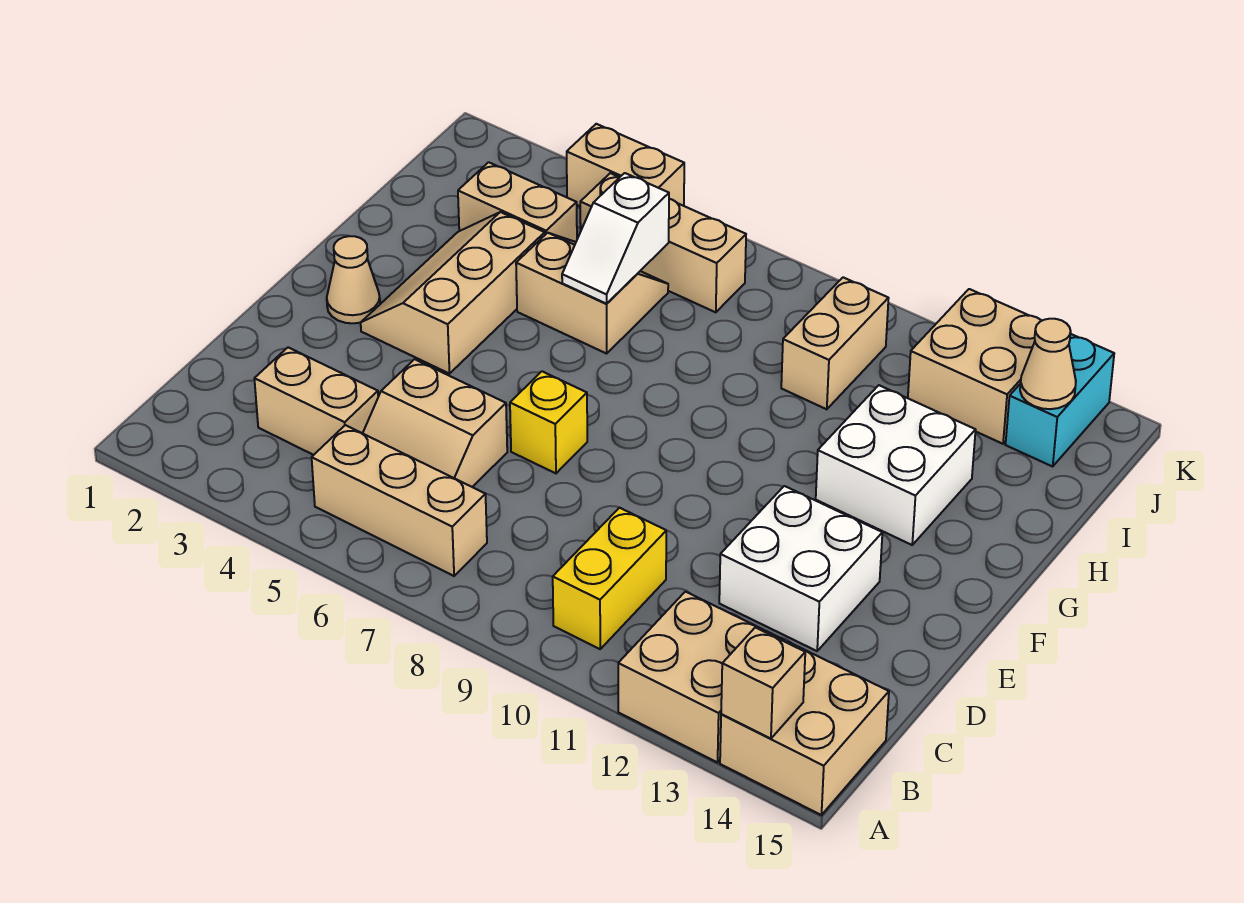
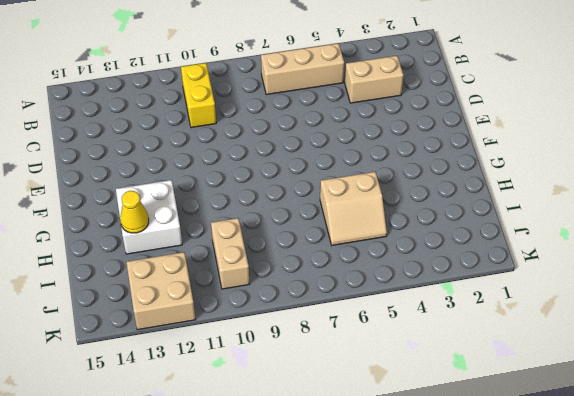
yellow 1x1 cone [120,191,149,233] -> none
none -> tan 2x2 brick [618,592,785,762]
none -> tan 2x2 brick [720,641,889,815]
none -> tan 2x2 slope [363,359,507,487]

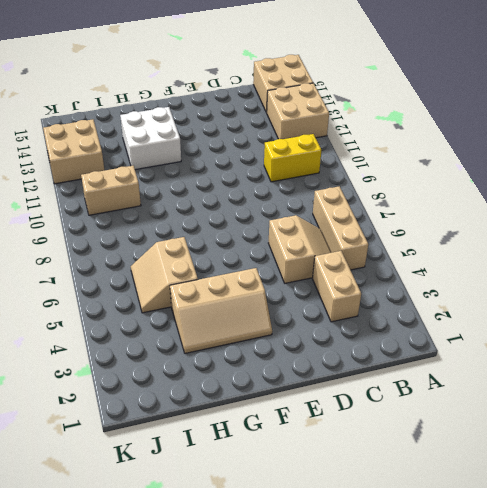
none -> white 2x2 brick [719,486,882,651]
none -> yellow 1x1 brick [510,371,587,473]
none -> tan 1x1 cone [327,236,380,323]

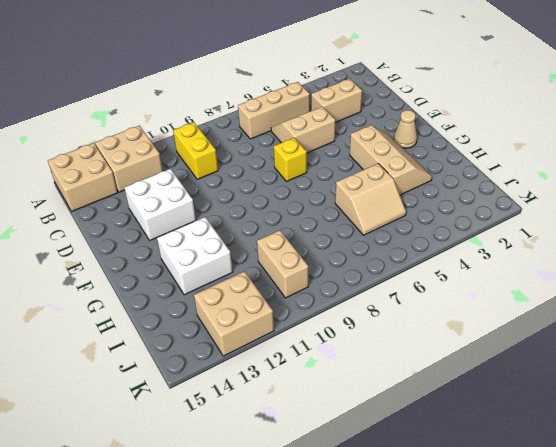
none -> tan 1x2 brick [458,162,577,242]
none -> tan 1x3 brick [580,173,746,312]
none -> cyan 1x2 brick [1006,334,1114,466]

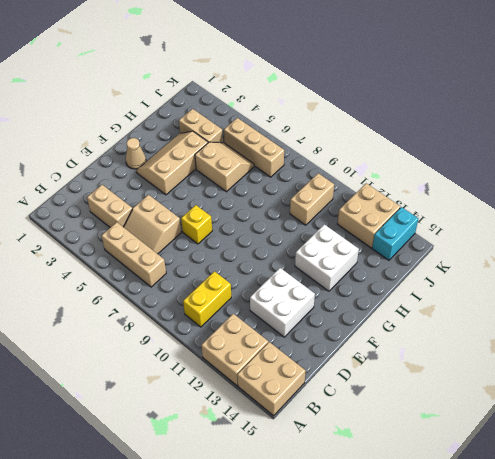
none -> tan 1x2 brick [567,124,684,206]
none -> tan 1x1 brick [721,627,805,739]
none -> white 1x2 slope [562,173,669,304]

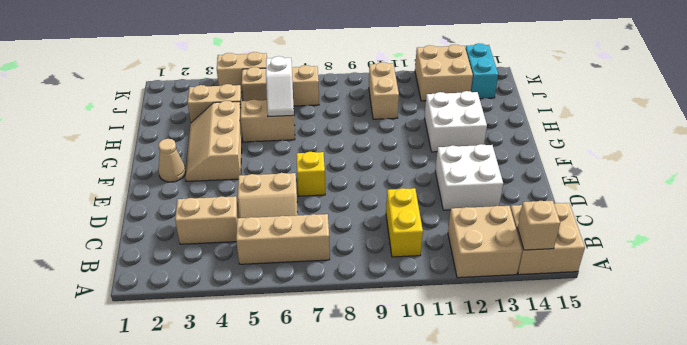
none -> tan 1x1 cone [1020,319,1076,409]

